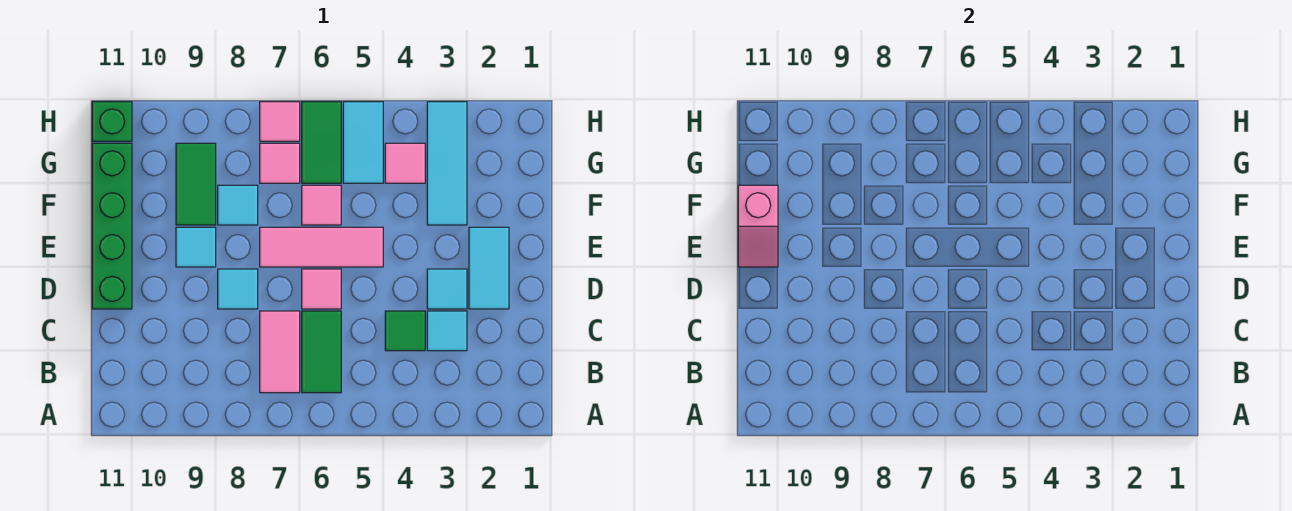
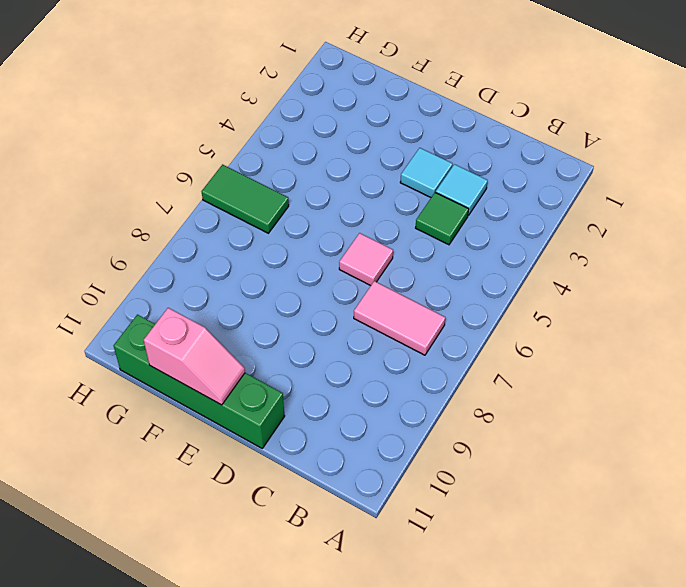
none -> green 1x2 tile [302,311,341,393]
none -> cyan 1x2 tile [469,227,509,309]
none -> cyan 1x1 tile [218,269,258,309]

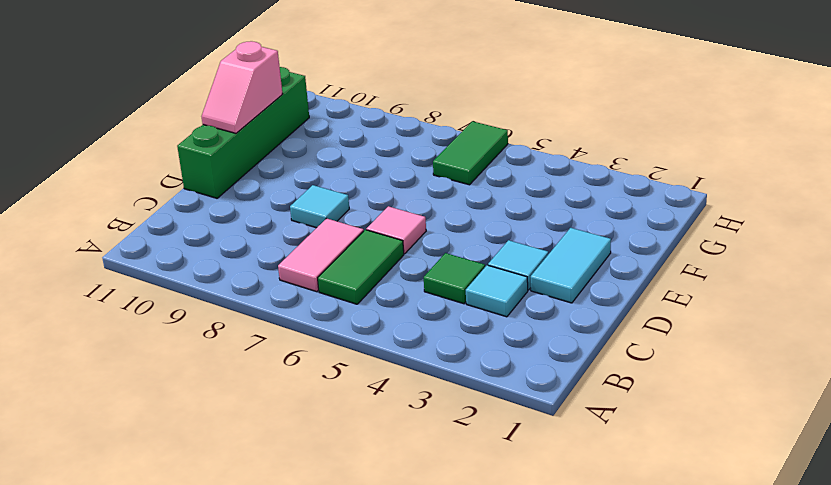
none -> pink 1x3 tile [260,227,383,267]
none -> cyan 1x1 tile [176,227,216,267]
none -> cyan 1x3 tile [427,102,467,225]

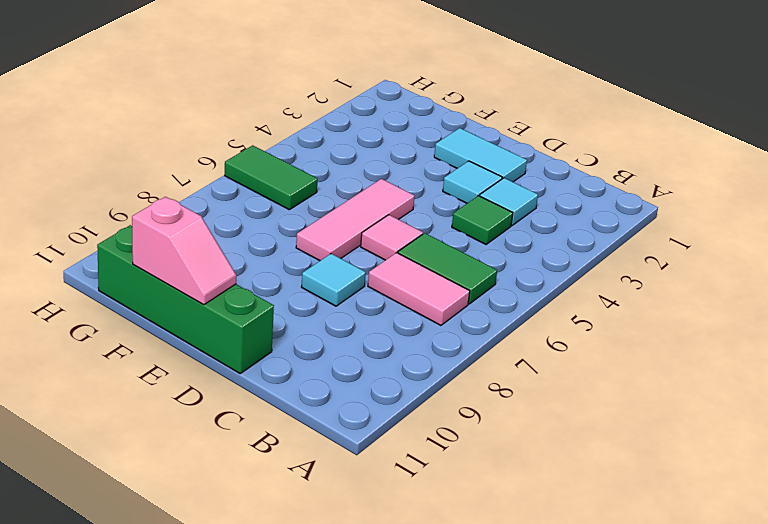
none -> cyan 1x1 tile [176,227,216,267]
none -> cyan 1x3 tile [427,102,467,225]
none -> pink 1x1 tile [302,185,341,225]

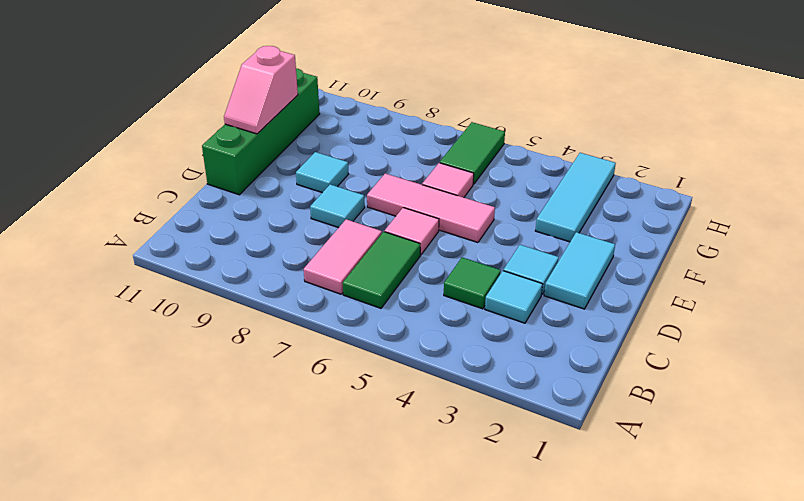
none -> cyan 1x1 tile [218,185,258,225]
none -> green 1x2 tile [176,143,216,225]
none -> pink 1x1 tile [385,143,425,183]

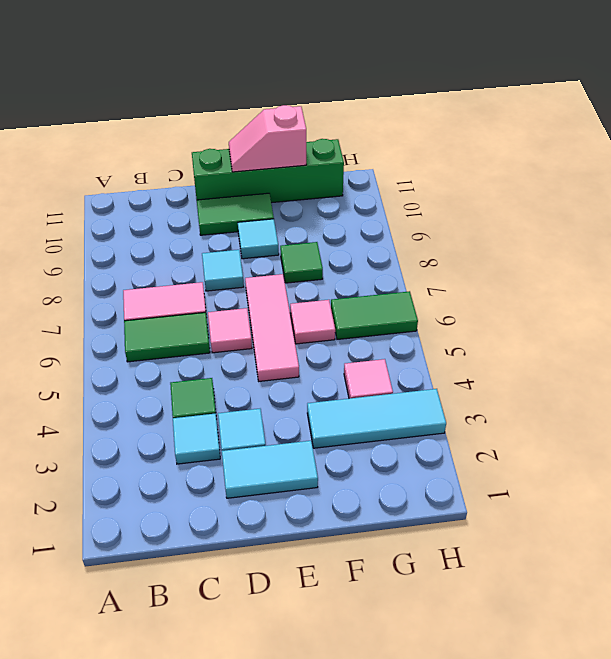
green 1x2 tile [197,193,274,235] -> green 1x2 tile moved to [176,143,216,225]
green 1x1 tile [280,242,323,283] -> cyan 1x1 tile [218,185,258,225]
none -> cyan 1x2 tile [343,102,383,183]
none -> pink 1x1 tile [260,143,300,183]
none -> pink 1x1 tile [260,102,300,141]

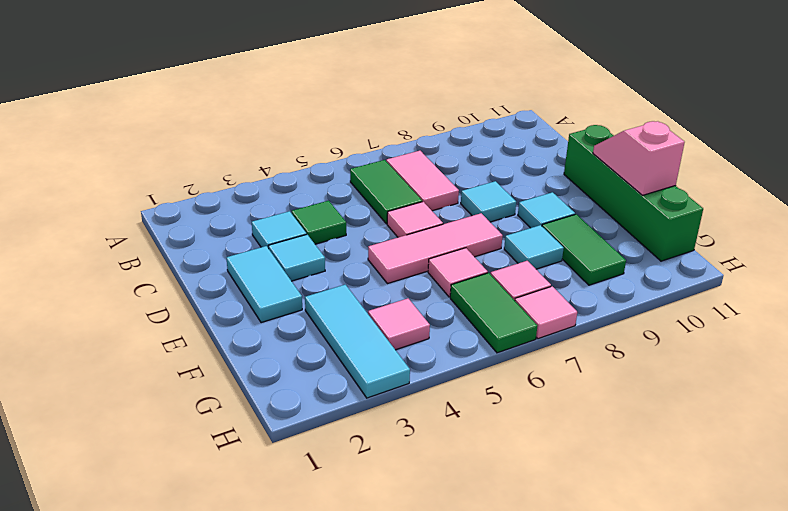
none -> cyan 1x2 tile [343,102,383,183]
none -> green 1x1 brick [92,102,132,141]

